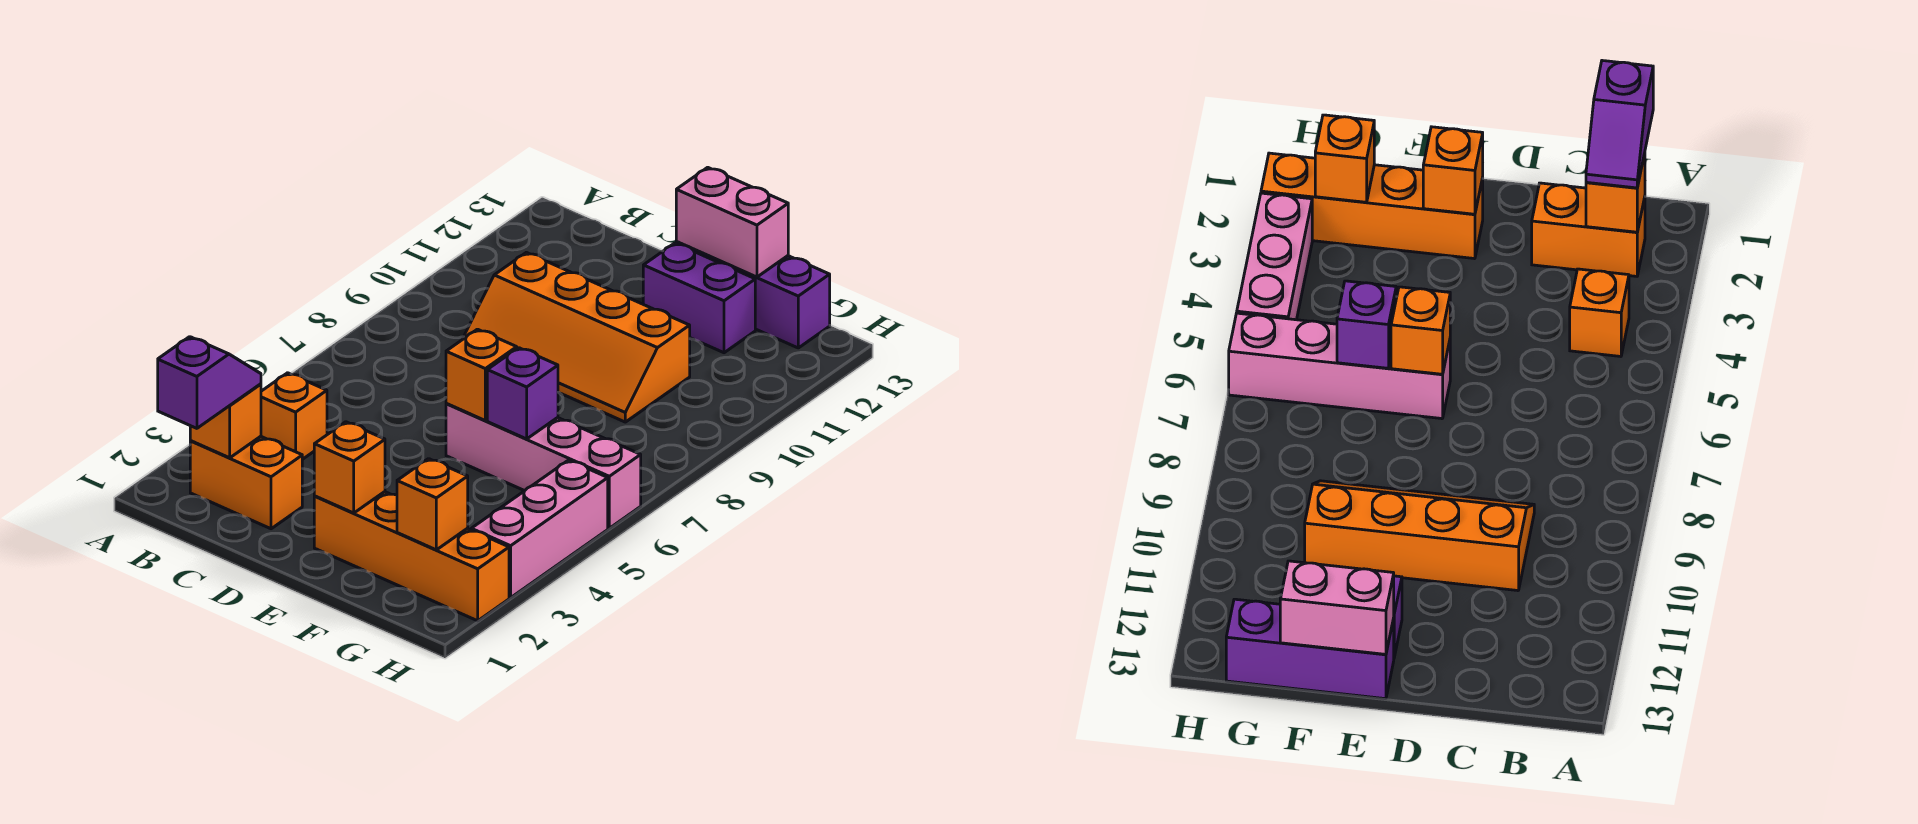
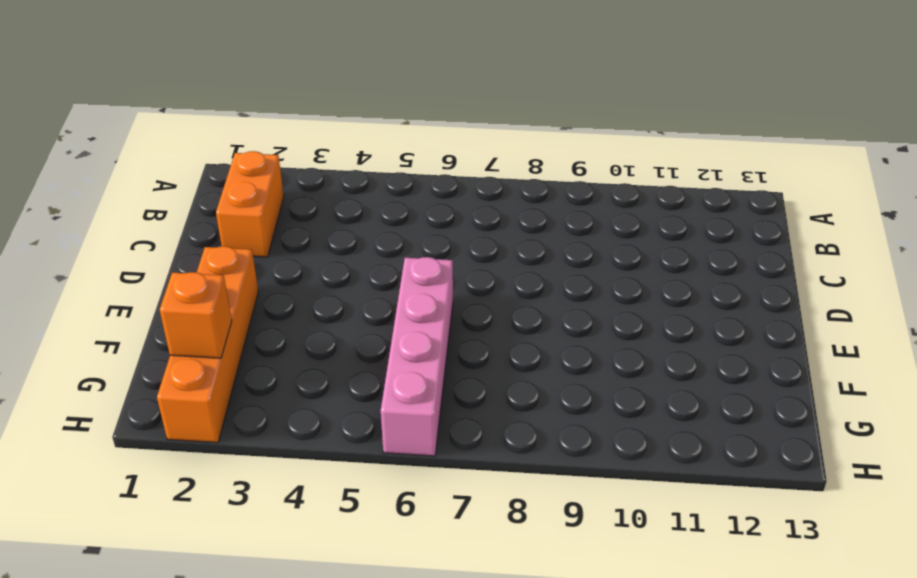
none -> orange 1x1 brick [261,373,327,459]
none -> orange 2x4 slope [462,252,690,422]
none -> purple 1x2 brick [643,243,755,353]

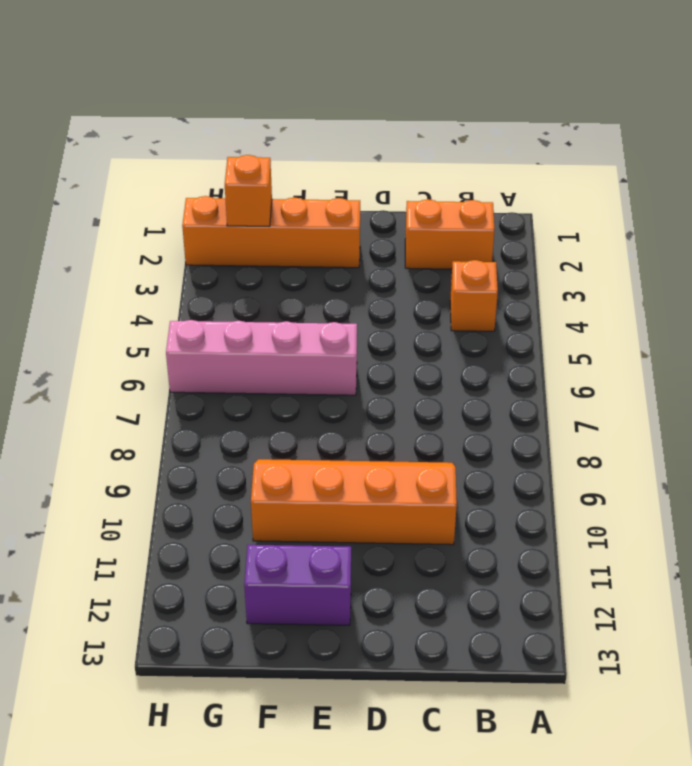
none -> purple 1x3 brick [676,242,830,348]
none -> pink 1x3 brick [471,460,608,598]
none -> orange 1x1 brick [190,384,261,458]

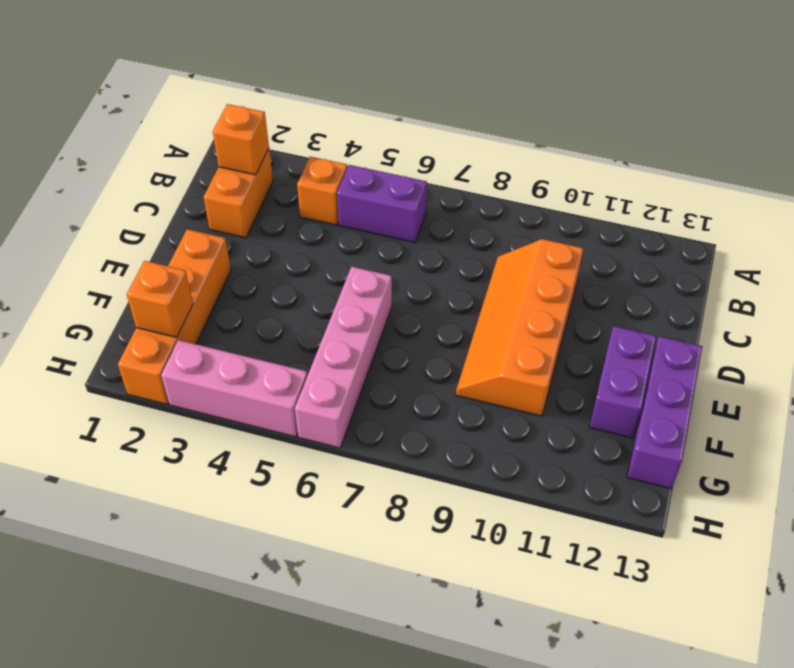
purple 1x2 brick [337,165,427,242] -> none
none -> orange 1x1 brick [314,422,385,513]
none -> orange 1x1 brick [446,329,517,420]
none -> pink 1x2 brick [676,167,788,277]

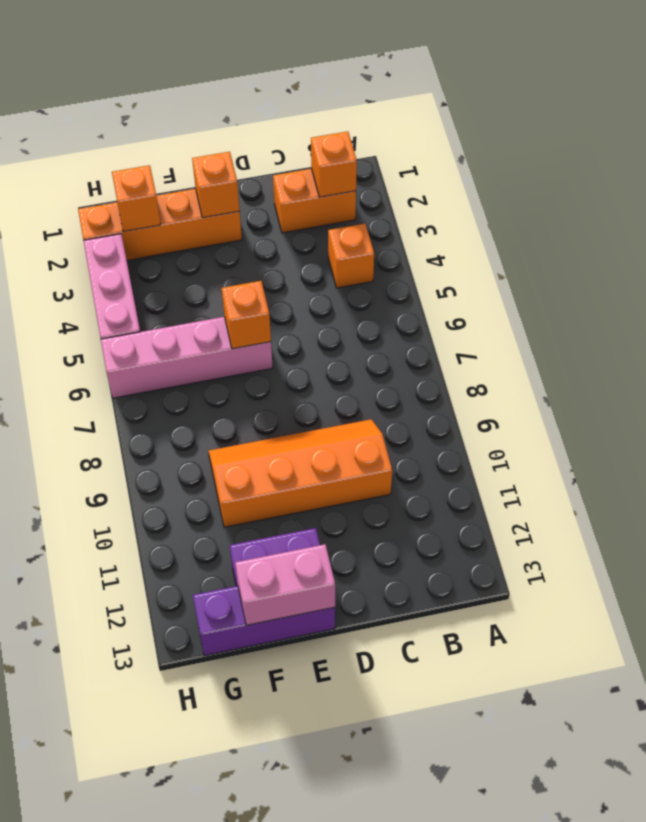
none -> purple 1x1 brick [487,348,558,439]
none -> purple 1x2 slope [158,337,261,428]

